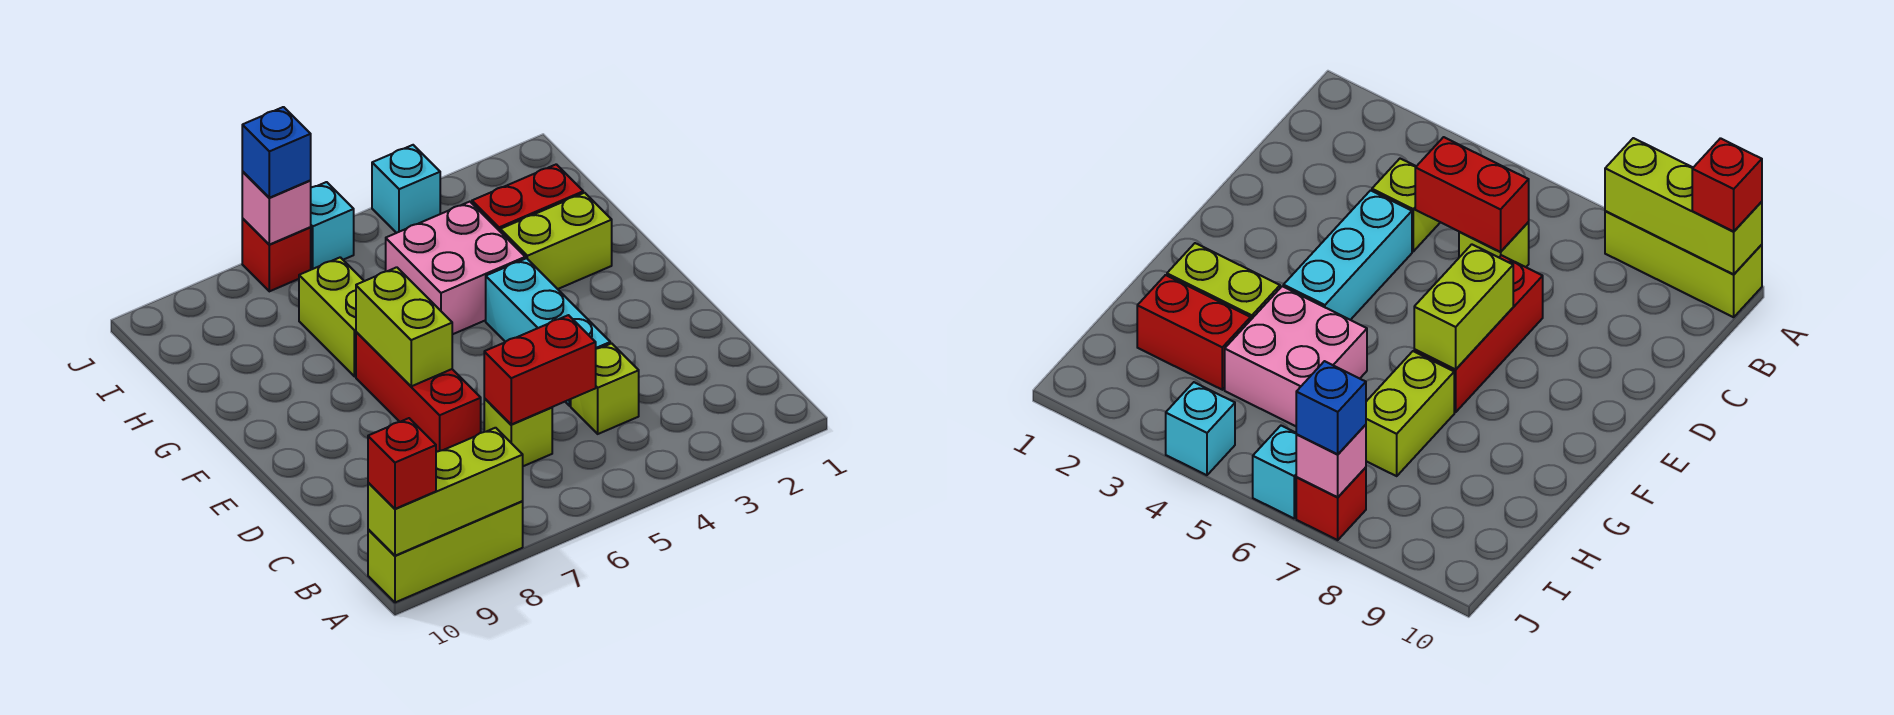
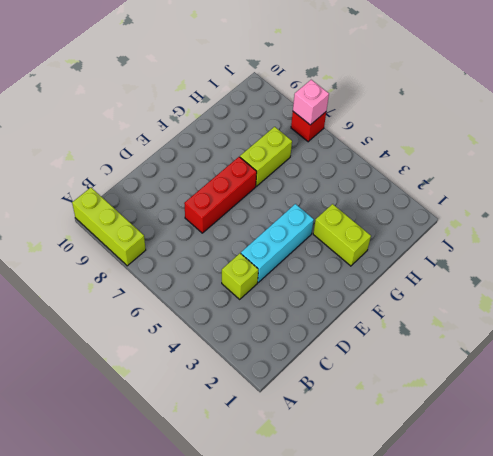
none -> lime 1x1 brick [484,398,552,466]
none -> pink 2x2 brick [386,202,525,334]
none -> red 1x2 brick [472,164,583,231]

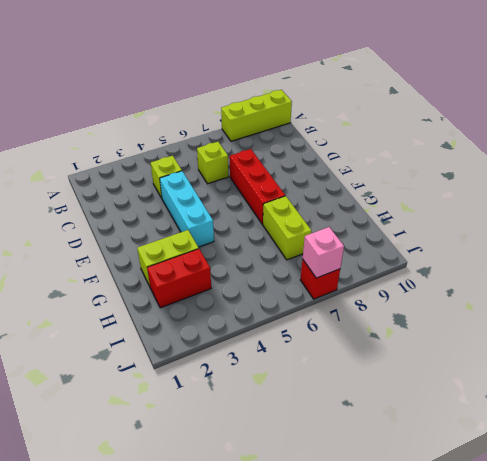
none -> pink 2x2 brick [386,202,525,334]
none -> cyan 1x1 brick [372,145,440,233]
none -> cyan 1x1 brick [310,182,354,270]

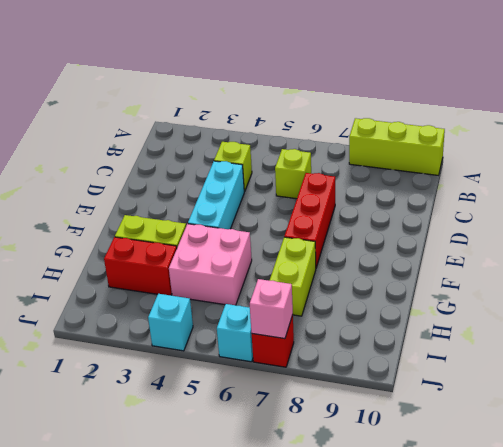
none -> lime 1x3 brick [368,428,523,556]
none -> red 1x2 brick [484,315,596,424]
none -> lime 1x2 brick [356,267,452,386]

